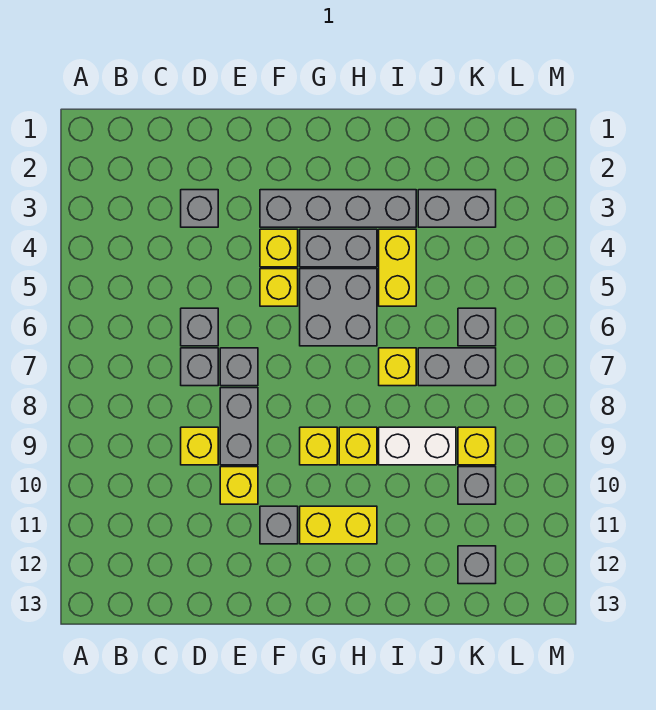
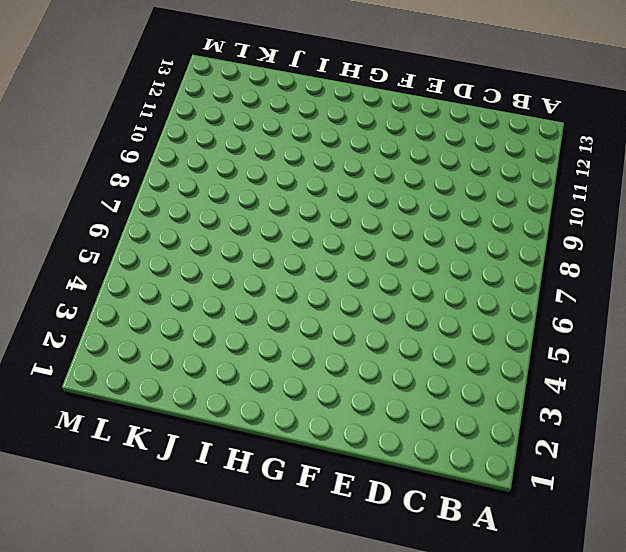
none -> grey 1x1 brick [181,190,218,227]
none -> grey 1x1 brick [181,308,218,346]
none -> grey 1x1 brick [181,348,218,386]

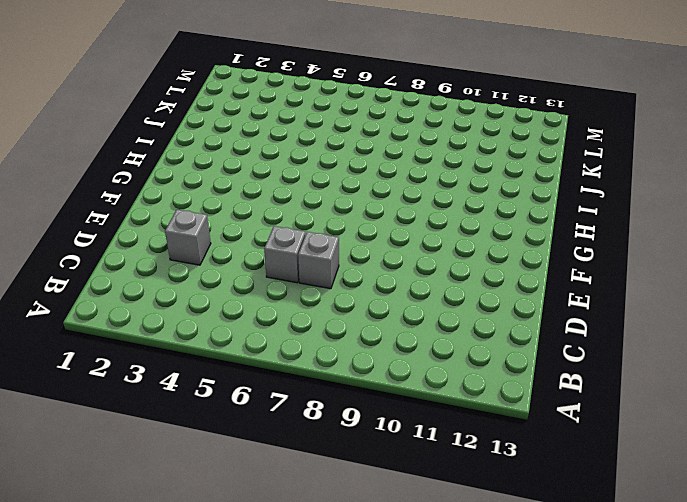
none -> yellow 1x1 brick [181,427,218,465]
none -> grey 1x1 brick [220,348,258,386]
none -> grey 1x2 brick [220,388,258,465]

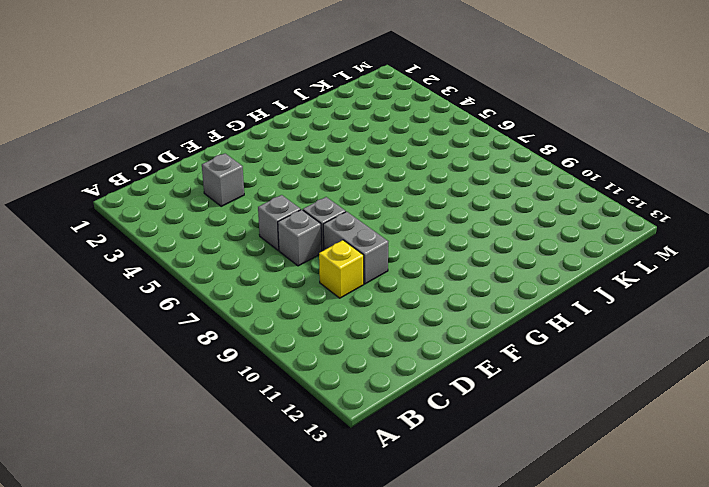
none -> yellow 1x1 brick [220,467,258,504]
none -> grey 1x4 brick [260,190,416,227]
none -> yellow 1x1 brick [260,229,298,267]

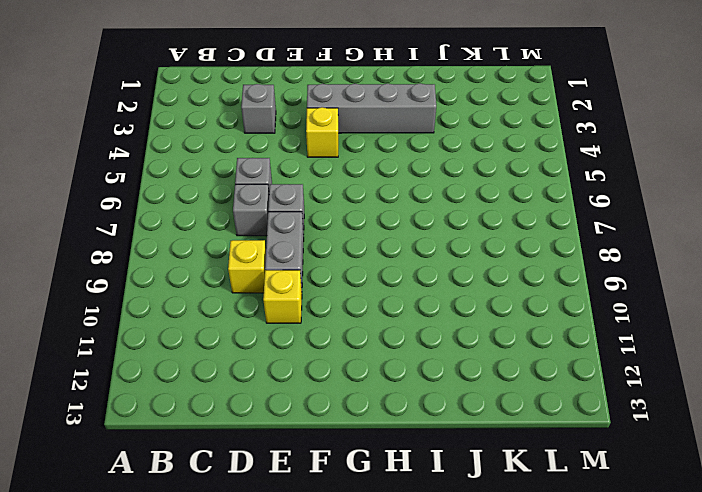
none -> yellow 1x1 brick [260,269,298,306]
none -> grey 1x1 brick [260,506,298,544]
none -> grey 1x2 brick [300,229,377,267]

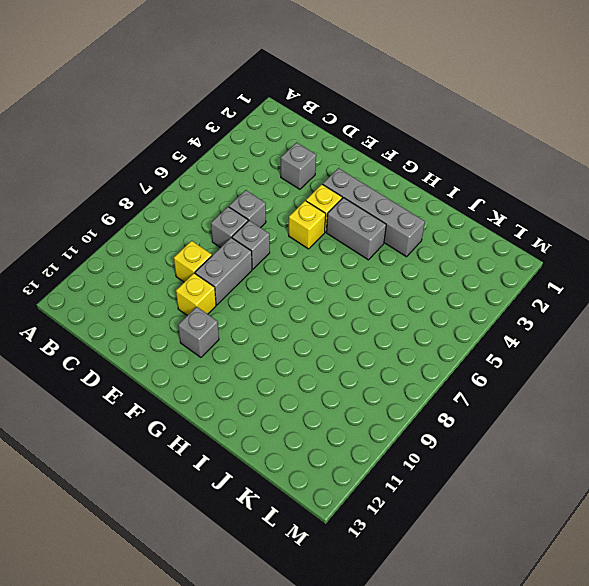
none -> grey 2x2 brick [300,269,377,346]
none -> yellow 1x1 brick [300,427,337,465]
none -> yellow 1x2 brick [300,506,377,544]

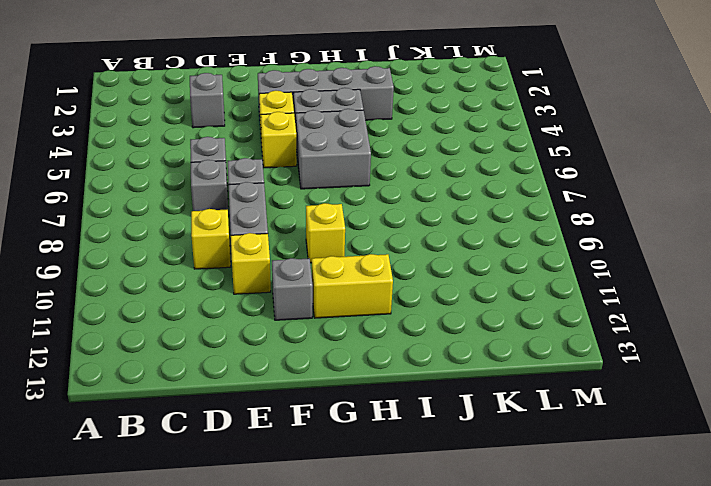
none -> yellow 1x1 brick [339,427,377,465]
none -> yellow 1x2 brick [379,229,416,306]
none -> yellow 1x1 brick [379,348,416,386]

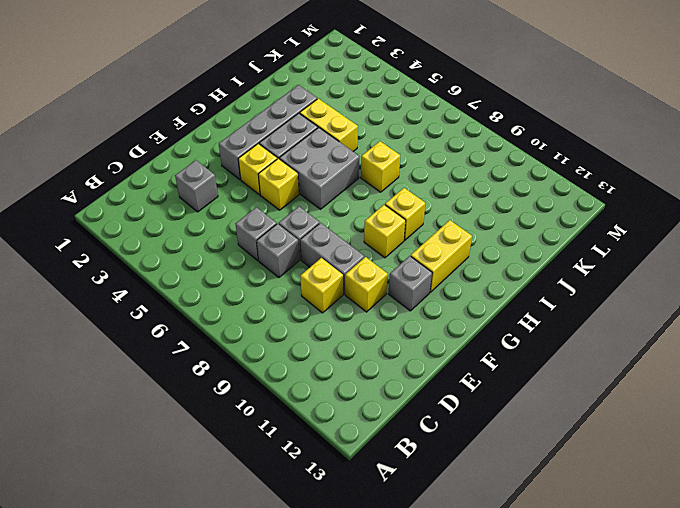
none -> white 1x2 brick [379,427,456,465]
none -> grey 1x2 brick [418,190,496,227]
none -> grey 1x2 brick [418,348,496,386]

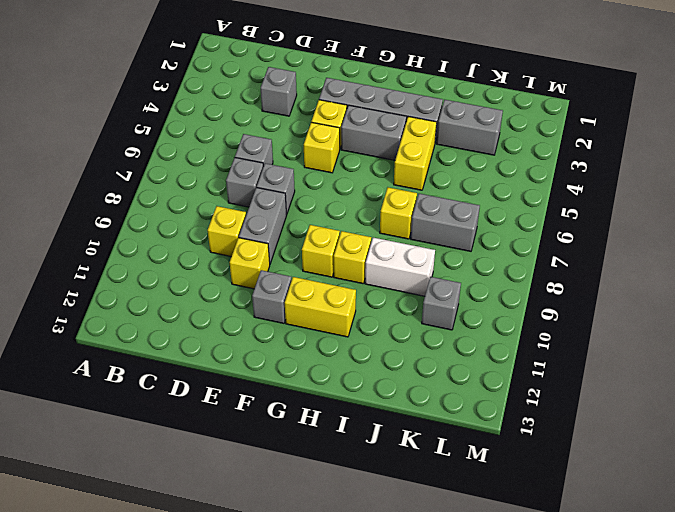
none -> grey 2x2 brick [300,269,377,346]
none -> grey 1x1 brick [458,308,496,346]
none -> yellow 1x1 brick [458,427,496,465]

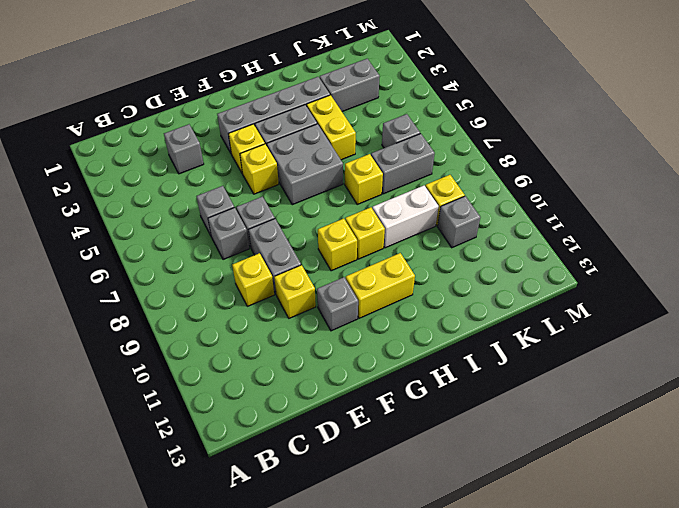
none -> grey 1x1 brick [458,546,496,584]

